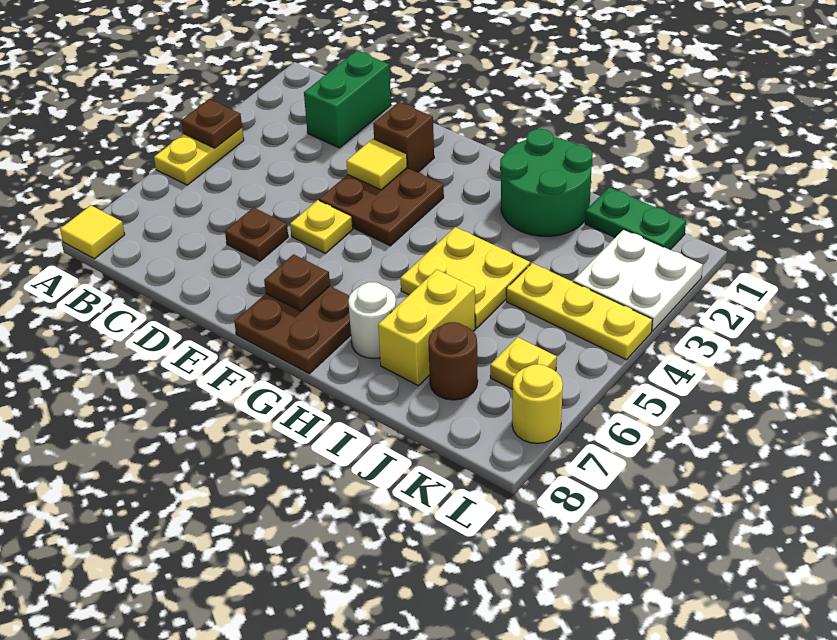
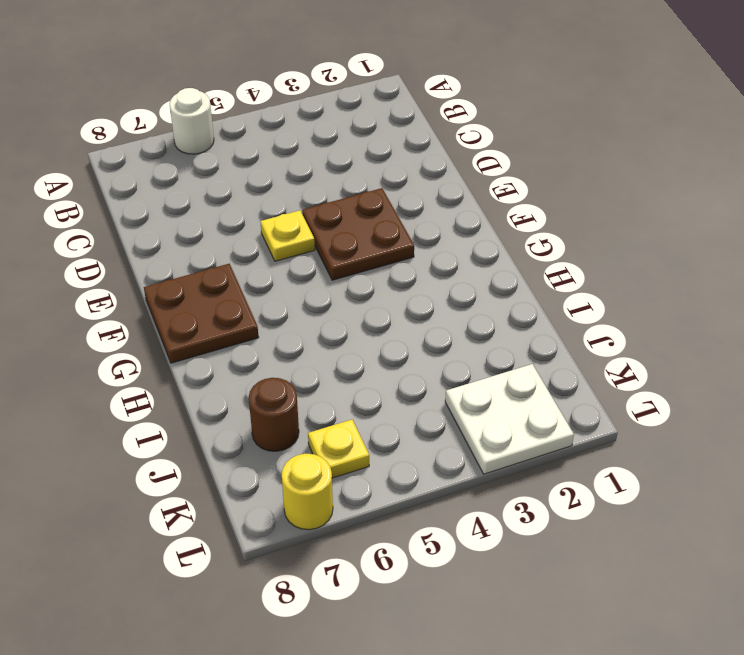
white 1x1 round brick [170,88,214,154] -> white 1x1 round brick moved to [348,282,396,359]
none -> yellow 1x2 plate [154,127,244,185]
none -> yellow 1x1 tile [60,205,125,259]
none -> green 1x2 brick [304,51,391,148]

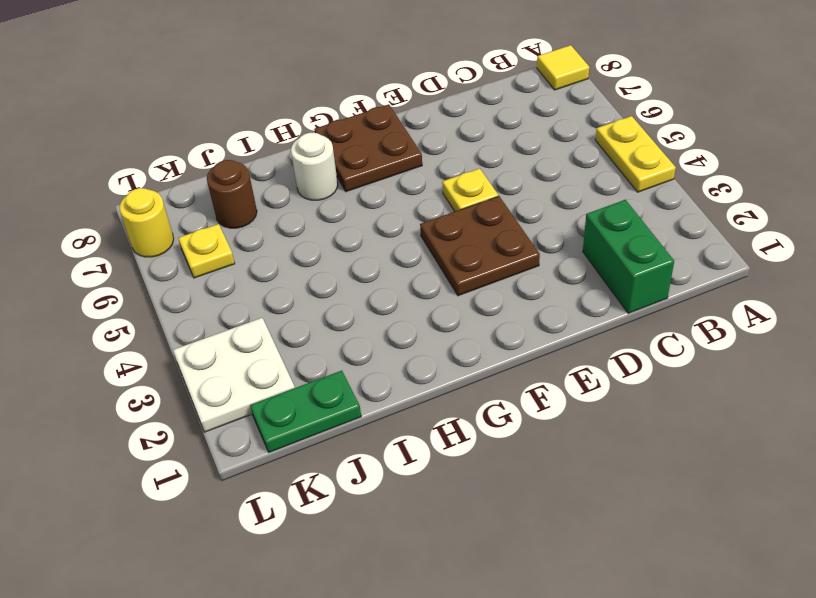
none -> brown 1x1 plate [225,207,288,261]
none -> brown 1x1 brick [373,102,434,172]
none -> green 2x2 round brick [500,129,593,236]

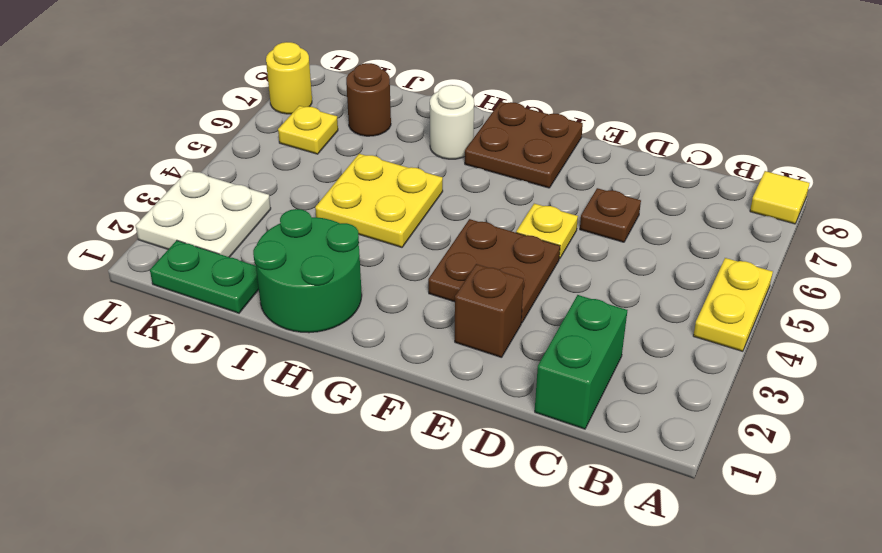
none -> yellow 1x2 brick [378,269,475,385]
none -> yellow 1x3 plate [506,263,653,360]
none -> brown 1x1 plate [182,99,242,148]

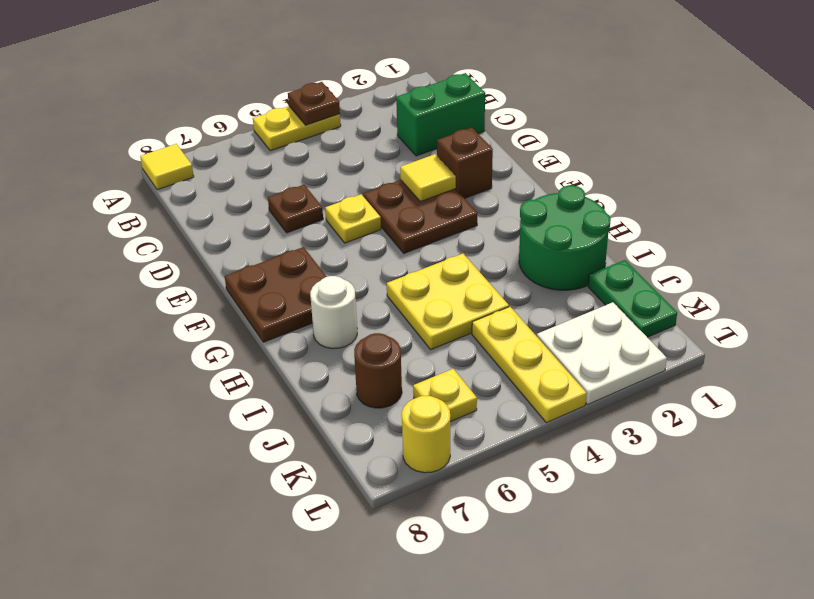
none -> yellow 1x2 brick [378,269,475,385]
none -> brown 1x1 plate [264,254,330,311]

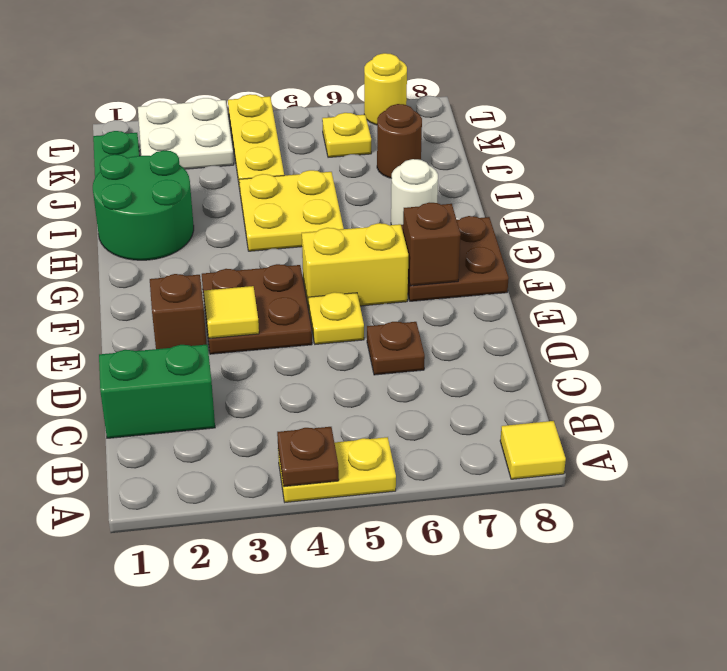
yellow 1x2 brick [302,223,408,310] -> yellow 1x2 brick moved to [378,269,475,385]
brown 1x1 brick [403,203,461,286] -> brown 1x1 plate [264,254,330,311]

